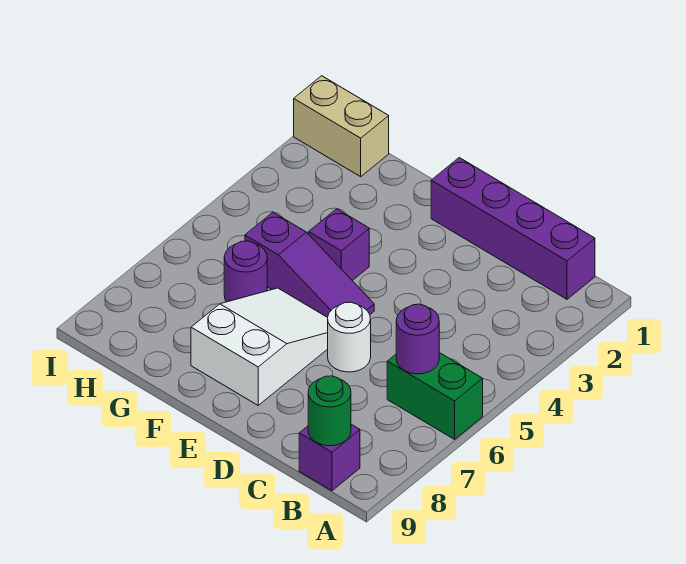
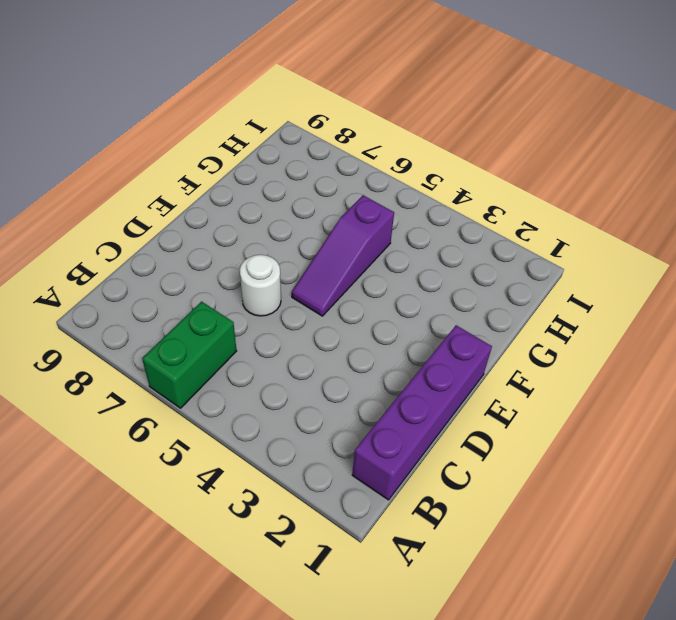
none -> purple 1x1 brick [299,425,360,491]
none -> white 2x3 slope [191,288,328,405]

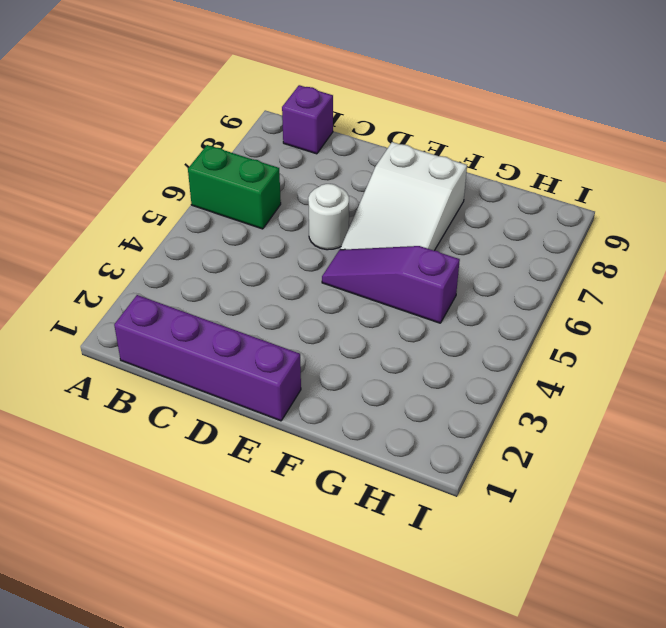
none -> purple 1x1 brick [309,209,369,281]
none -> purple 1x1 round brick [224,241,267,302]

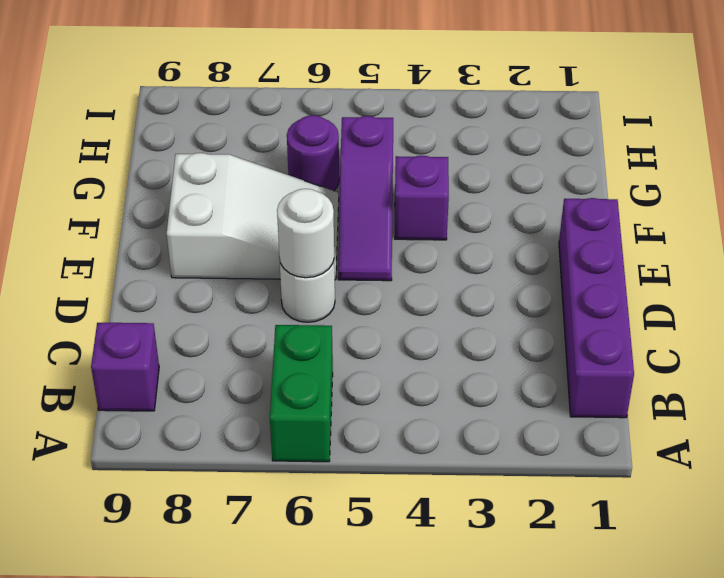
white 1x1 round brick [277,189,334,278] -> none
none -> tan 1x2 brick [294,76,389,177]
none -> purple 1x1 round brick [396,304,439,374]

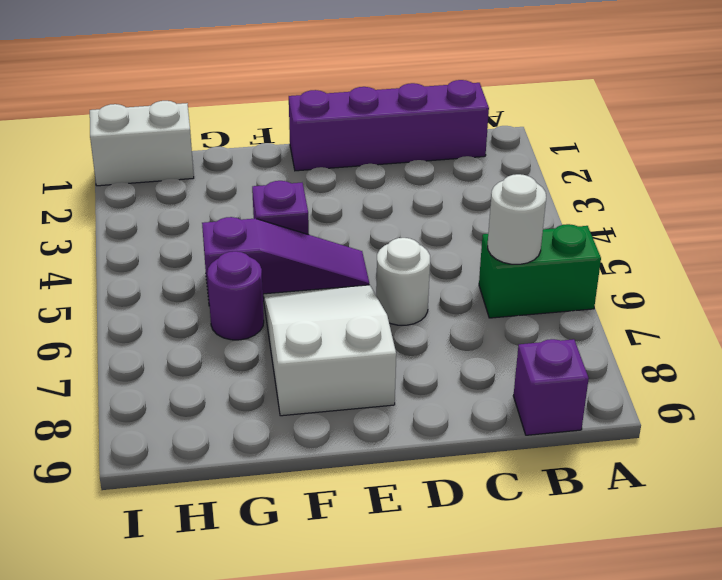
white 1x1 round brick [488,174,546,264] -> purple 1x1 round brick [396,304,439,374]
white 1x2 brick [90,101,194,186] -> tan 1x2 brick [294,76,389,177]
none -> green 1x1 round brick [308,376,351,446]

